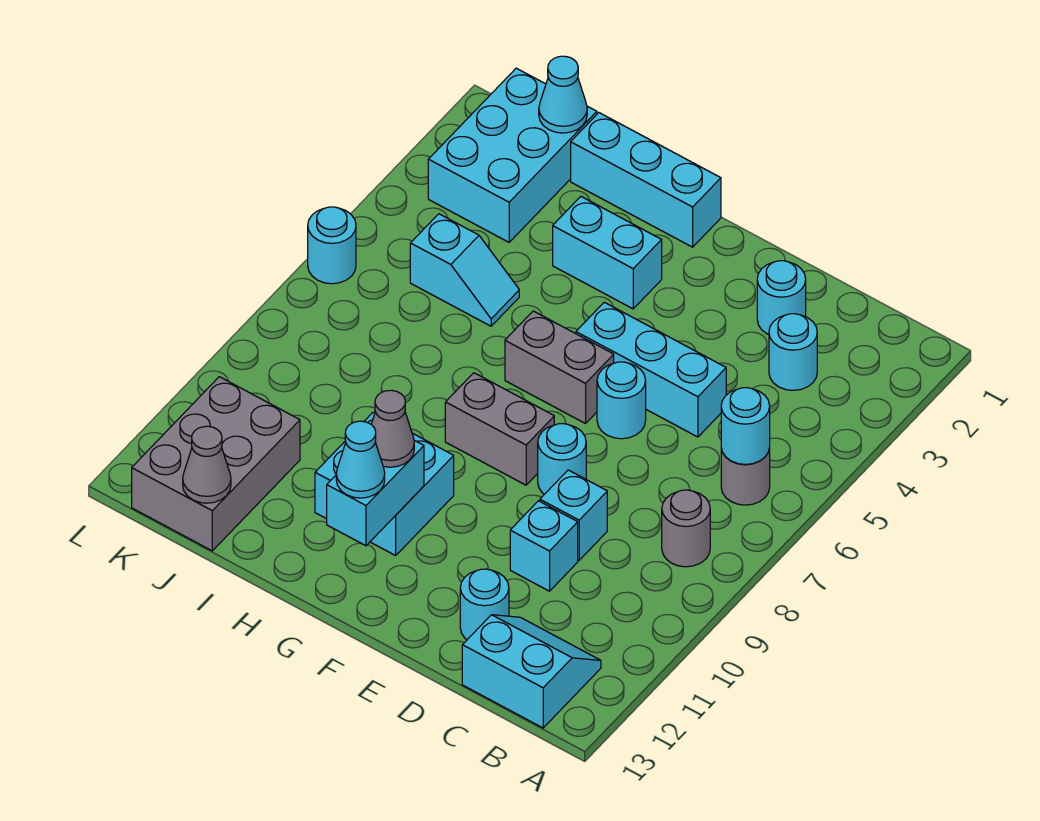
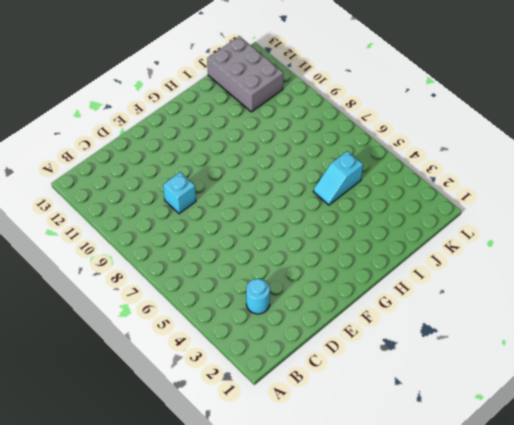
none -> grey 1x1 round brick [721,448,770,505]
none -> grey 1x1 round brick [662,490,710,567]
none -> cyan 2x2 slope [462,615,601,728]

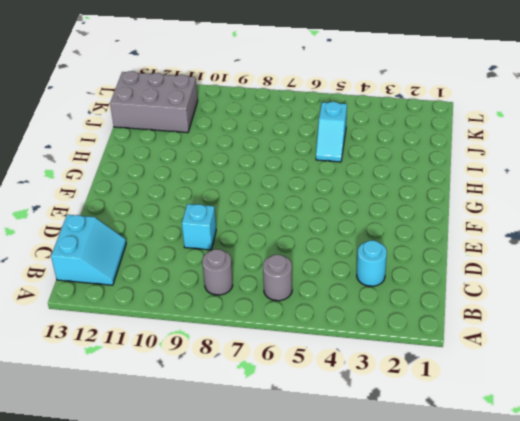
none -> cyan 1x1 round brick [757,261,806,335]
none -> cyan 1x3 brick [576,302,726,437]
none -> cyan 1x1 brick [510,501,578,591]

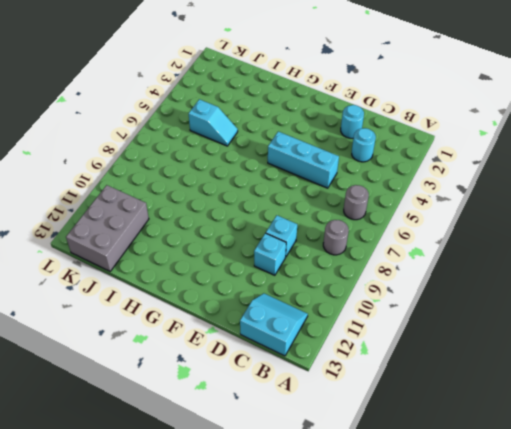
none -> cyan 1x1 round brick [460,569,509,640]
none -> cyan 1x1 round brick [597,362,646,439]
none -> cyan 1x1 round brick [538,424,586,494]

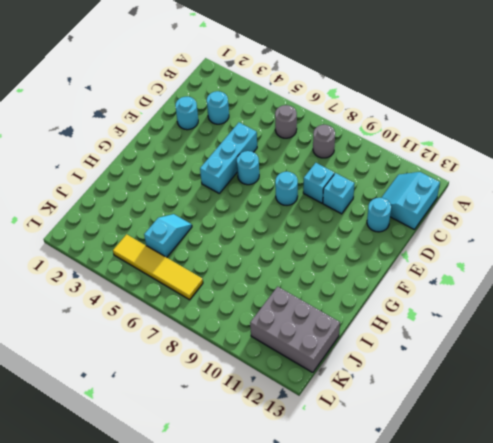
yellow 1x4 tile [113,234,203,300] -> none
none -> grey 1x2 brick [505,311,614,424]
none -> grey 1x2 brick [445,373,554,485]
none -> cyan 1x3 brick [571,113,721,247]

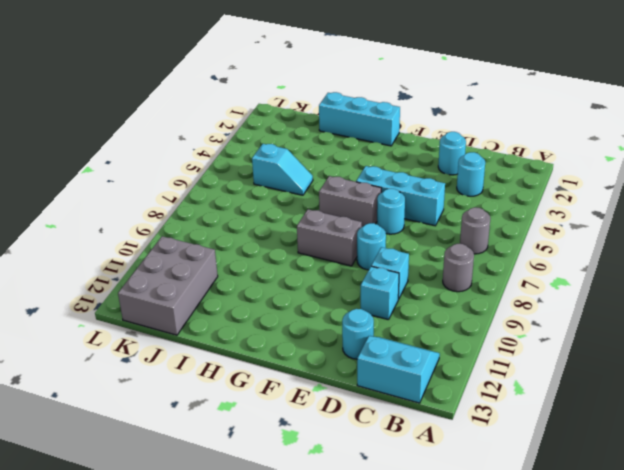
none -> cyan 1x2 brick [553,197,662,309]
none -> cyan 2x2 brick [315,412,454,555]
none -> cyan 2x3 brick [428,68,597,242]

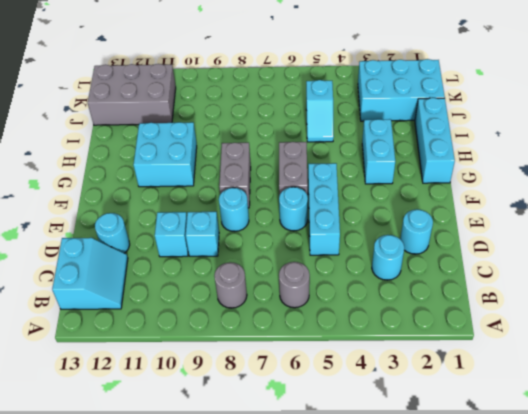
none -> cyan 1x1 round brick [308,207,356,284]
none -> cyan 1x1 round brick [721,388,770,464]
none -> cyan 1x2 brick [327,440,424,546]

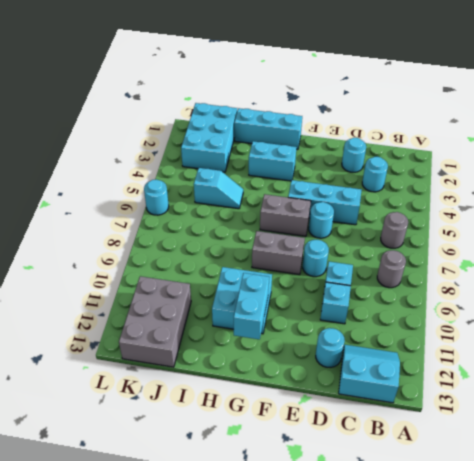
none -> cyan 1x1 round brick [721,388,770,464]
none -> cyan 1x1 cone [539,56,587,133]
none -> grey 1x1 cone [183,426,231,503]

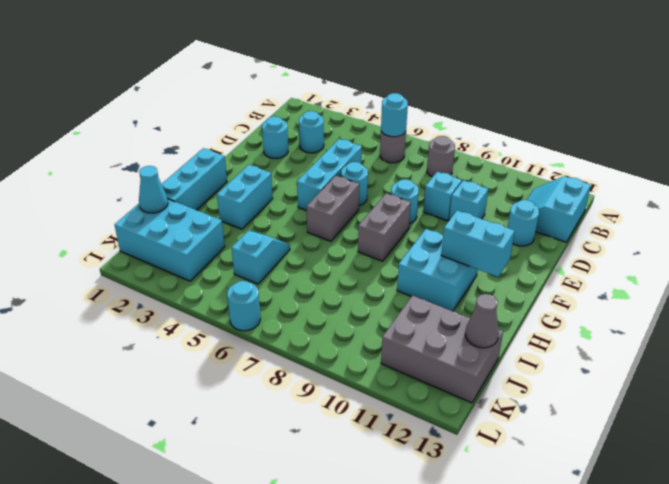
none -> grey 1x1 cone [371,390,414,467]
none -> cyan 1x1 cone [336,421,385,498]

